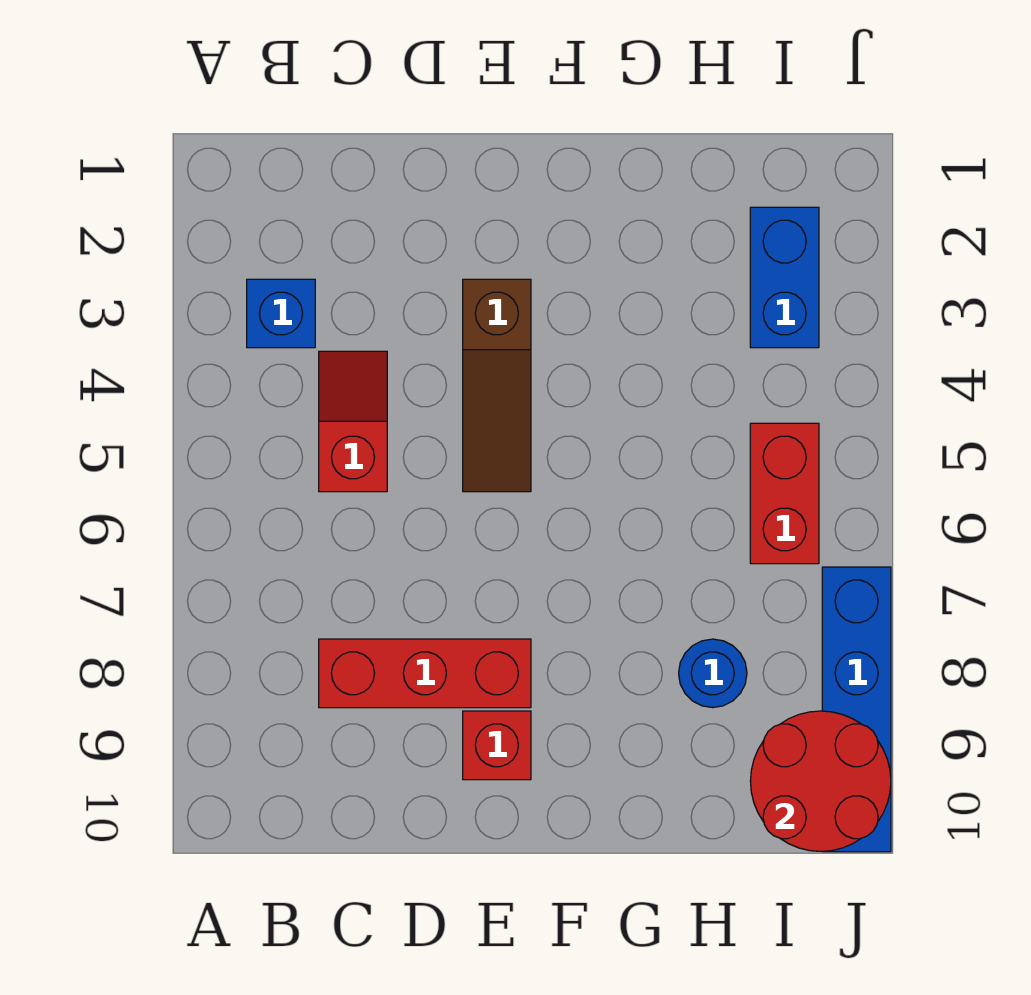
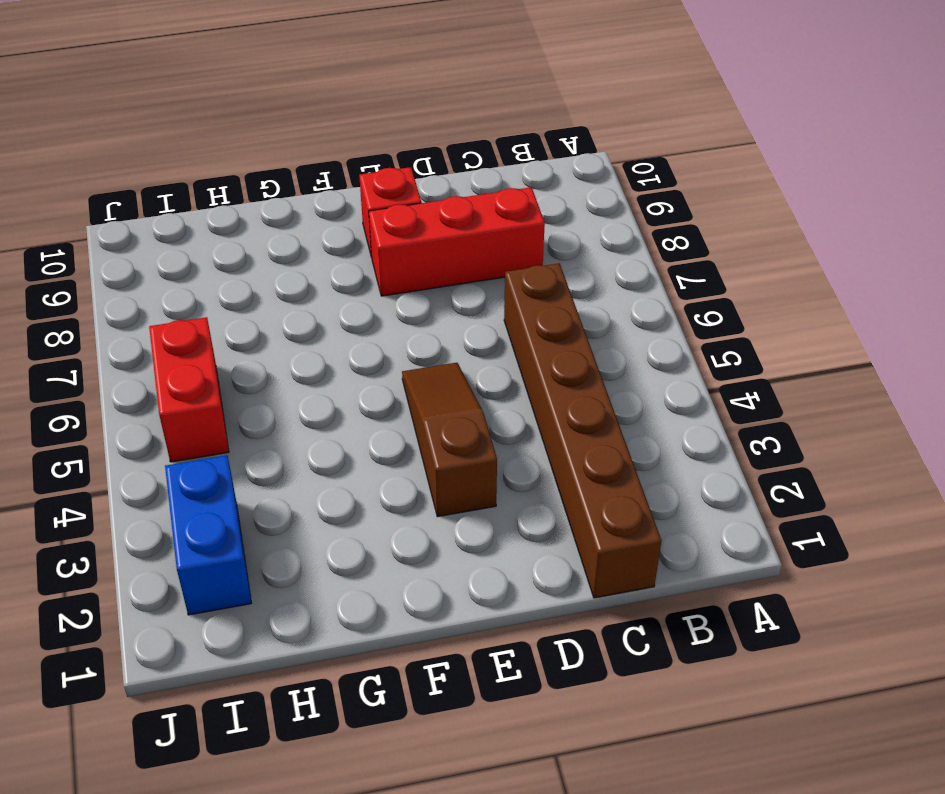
brown 1x6 brick [504,263,661,598] -> red 1x2 slope [319,351,387,492]
none -> blue 1x1 brick [247,279,315,348]
none -> blue 1x1 round brick [679,639,747,708]

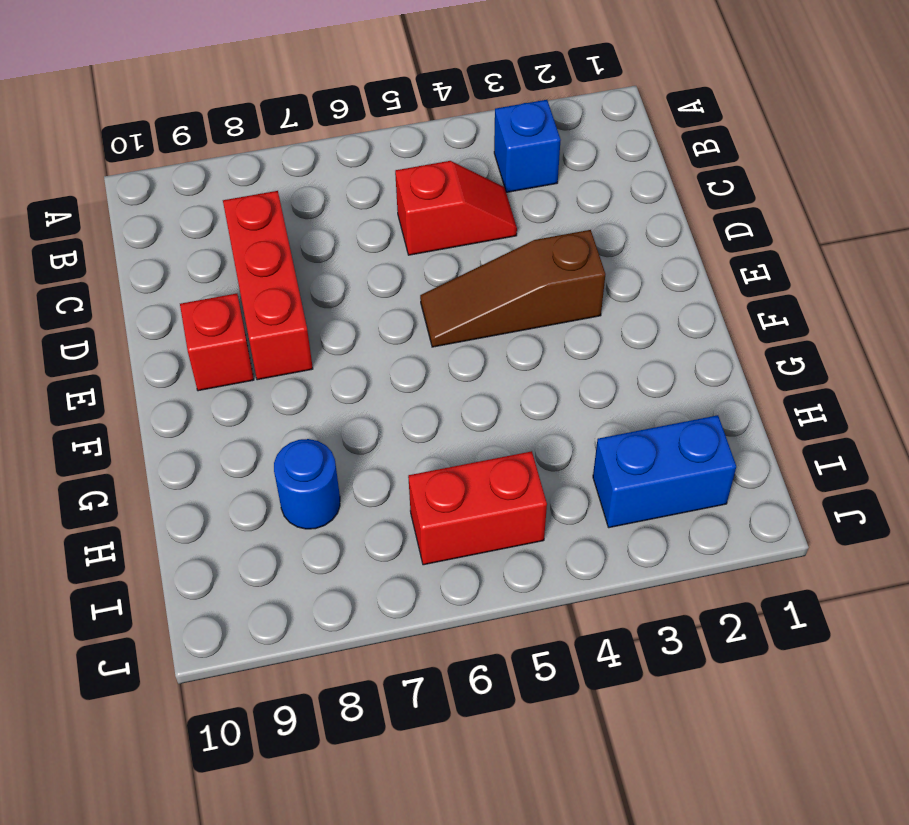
none -> blue 1x4 brick [822,567,891,852]
none -> red 2x2 round brick [750,711,891,851]

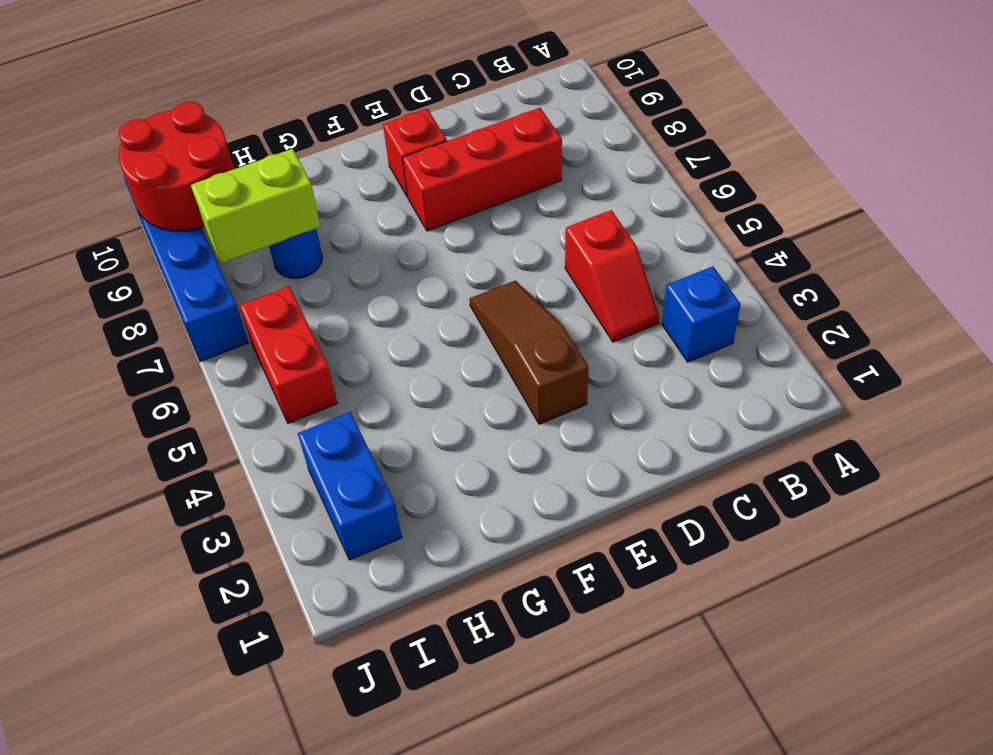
lime 1x2 brick [191,149,321,264] -> none

